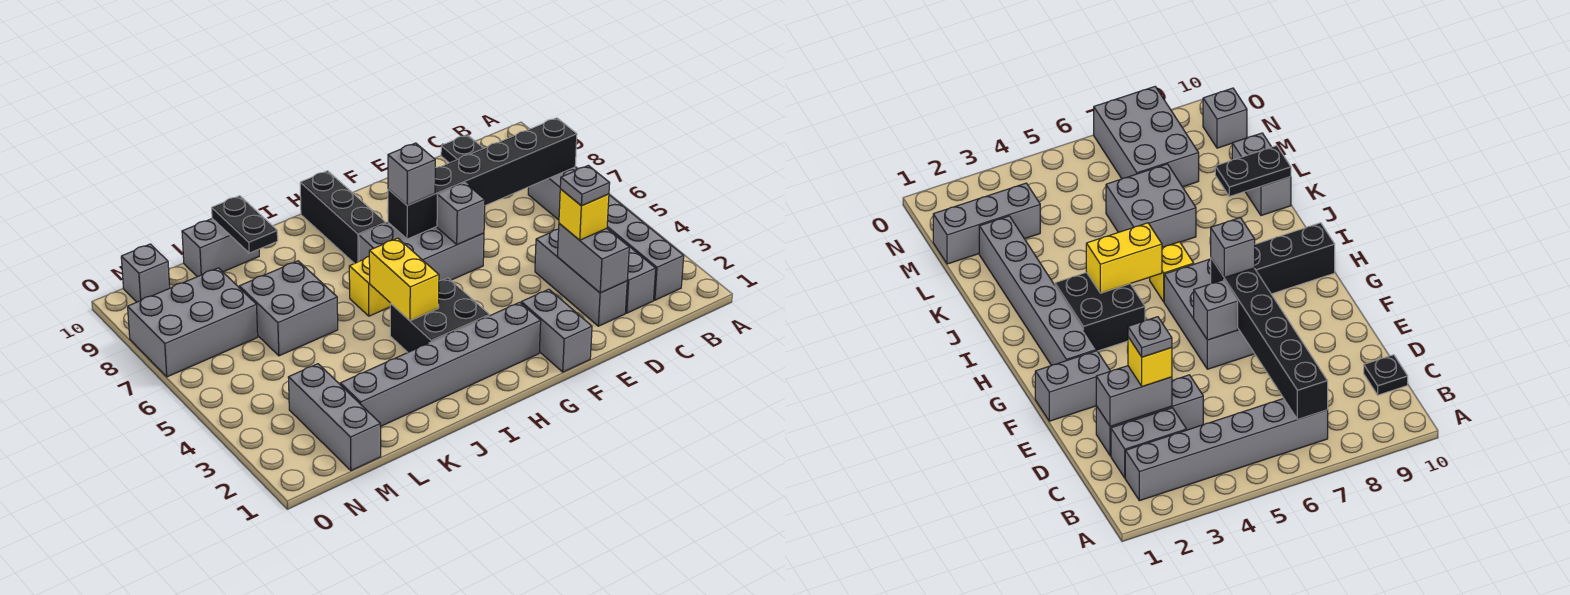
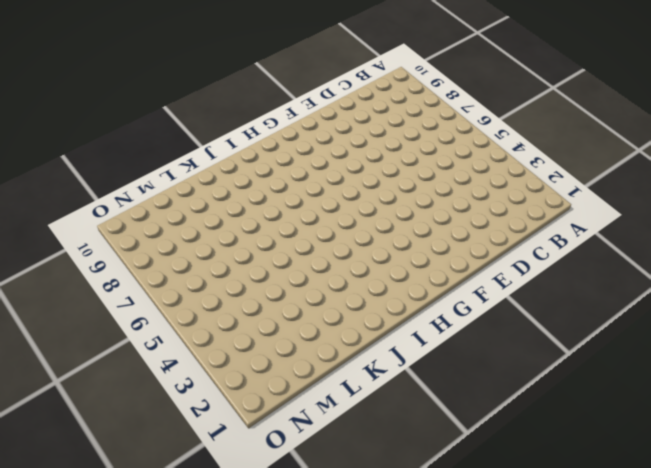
none -> grey 1x6 brick [528,167,684,300]
none -> grey 1x2 brick [613,233,656,313]
none -> black 1x1 plate [441,135,484,163]

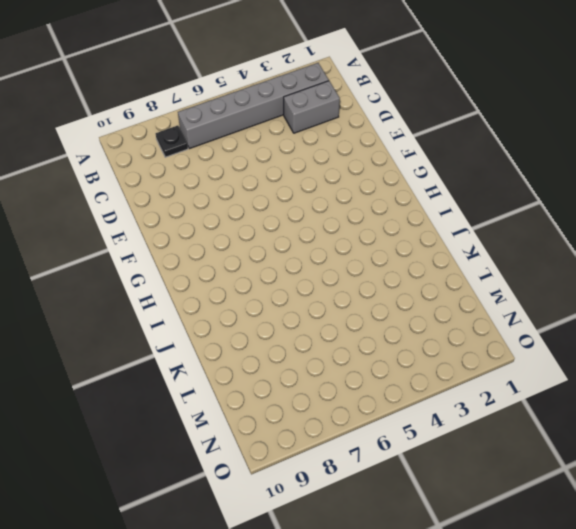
black 1x1 plate [156,125,188,157] -> black 1x1 plate moved to [441,135,484,163]
none -> grey 1x3 brick [535,229,627,326]
none -> grey 1x2 brick [521,289,592,372]
none -> grey 2x3 brick [359,223,484,281]

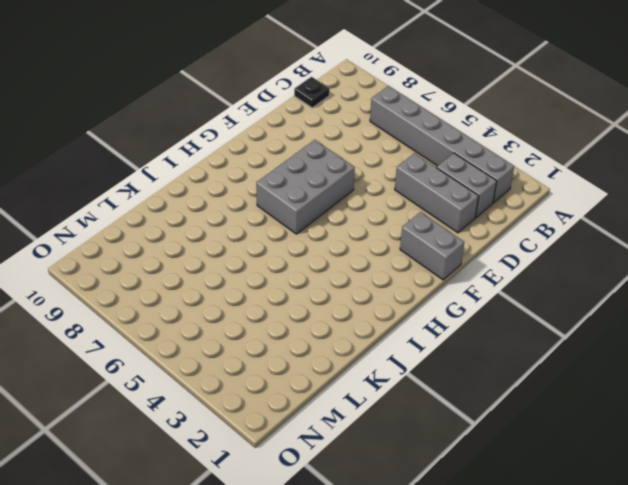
none -> grey 1x6 brick [340,302,541,426]
none -> black 2x2 brick [390,278,489,352]
none -> black 1x3 brick [300,171,386,264]

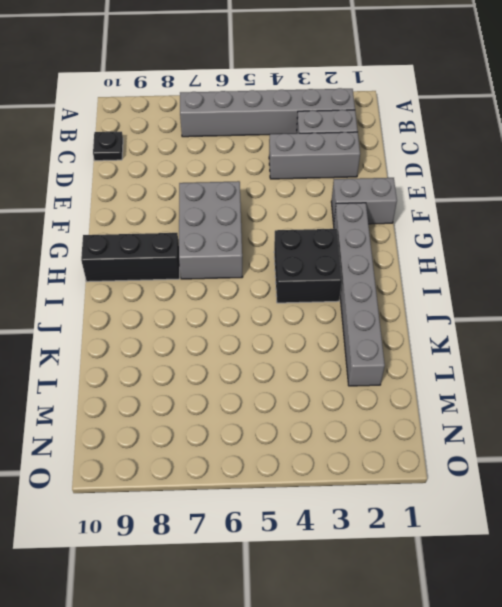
none -> yellow 1x1 brick [349,257,390,316]
none -> grey 2x2 brick [239,261,338,356]
none -> grey 1x2 brick [182,219,259,277]

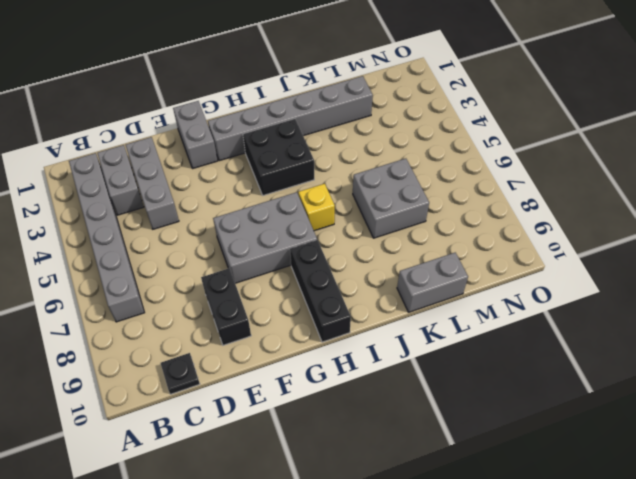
black 1x2 brick [201,268,251,345] -> none
none -> grey 1x3 brick [288,364,381,471]
none -> grey 2x3 brick [128,268,258,377]
none -> grey 1x1 brick [121,244,170,302]

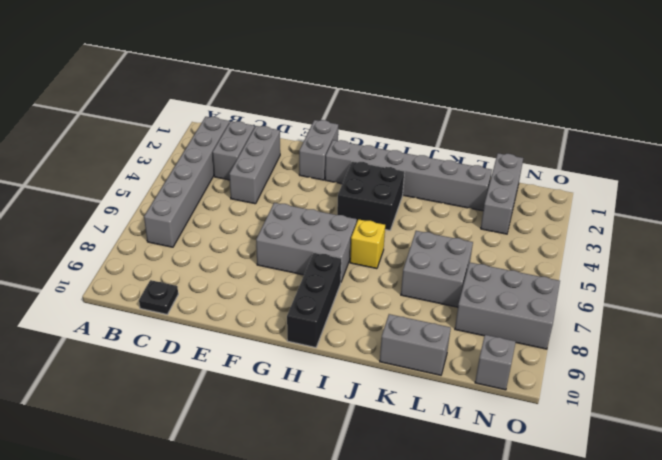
none -> black 1x6 brick [388,118,577,239]
none -> grey 1x2 brick [557,223,629,293]
none -> grey 1x1 brick [437,183,485,245]

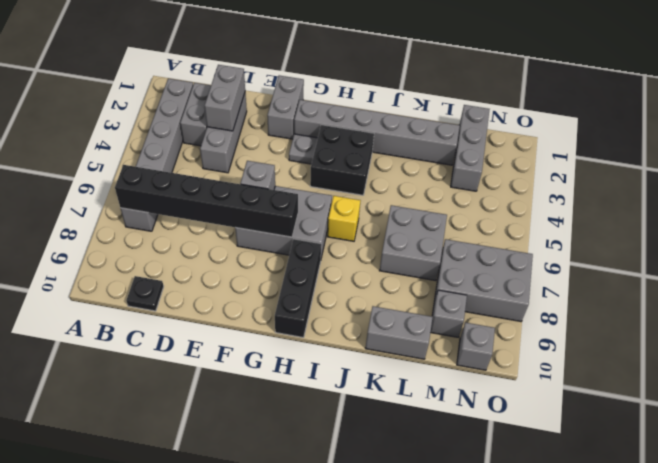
grey 1x1 plate [289,134,318,164] -> grey 1x1 plate moved to [560,165,610,206]
grey 1x1 brick [430,290,467,337] -> grey 1x1 brick moved to [388,143,435,205]
none -> yellow 1x2 brick [369,238,439,321]
none -> black 1x2 plate [212,196,278,253]
none -> yellow 1x1 brick [559,189,609,240]

